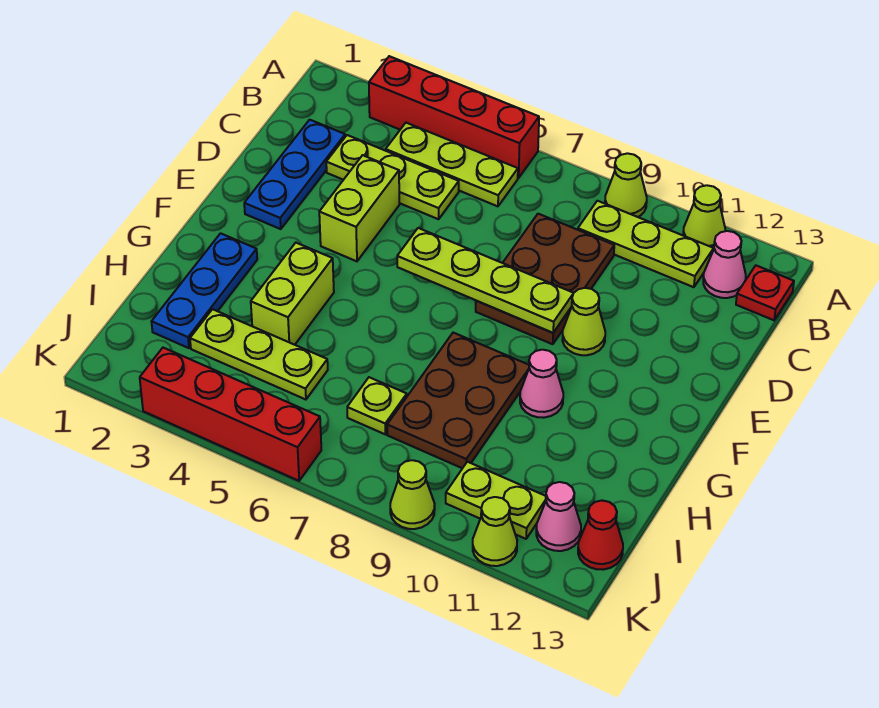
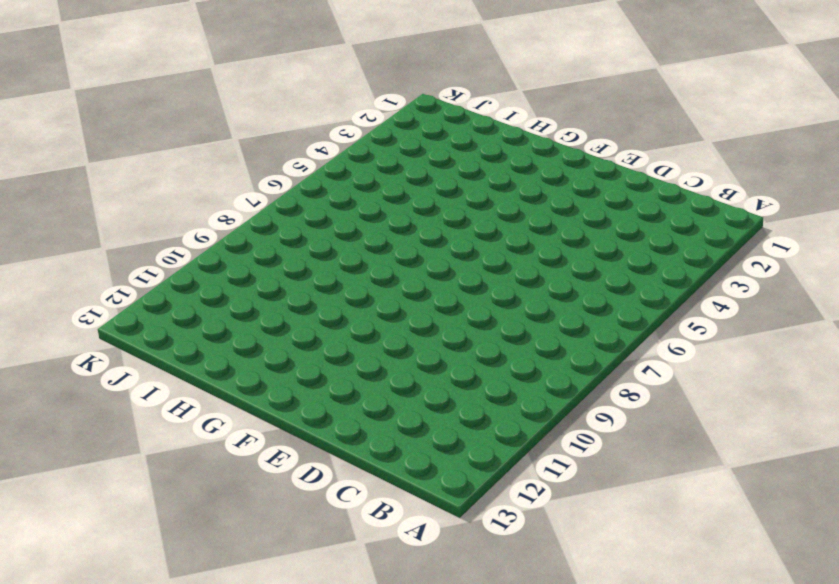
none -> red 1x4 brick [369,56,539,178]
none -> lime 1x1 cone [605,153,647,217]
none -> lime 1x1 cone [683,185,725,248]

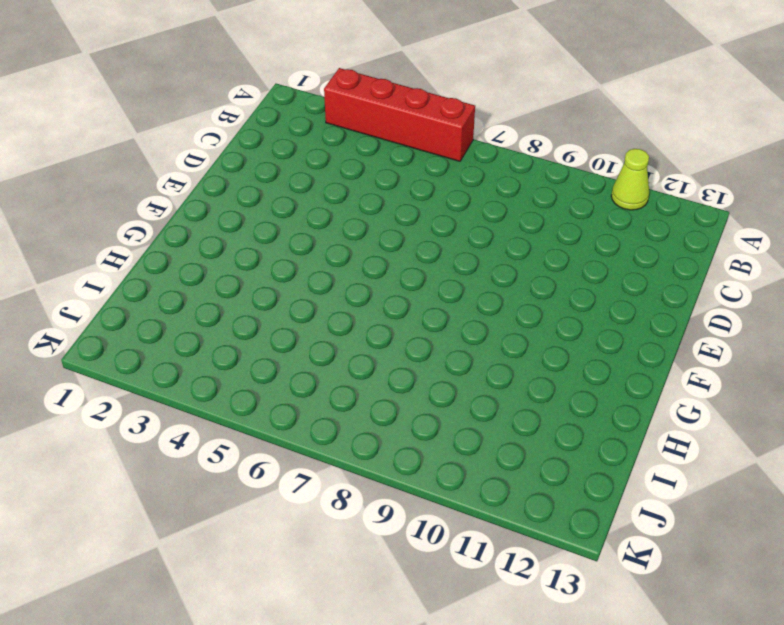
none -> lime 1x1 cone [605,153,647,217]
none -> lime 1x3 plate [386,123,518,206]
none -> lime 1x3 plate [578,201,714,287]

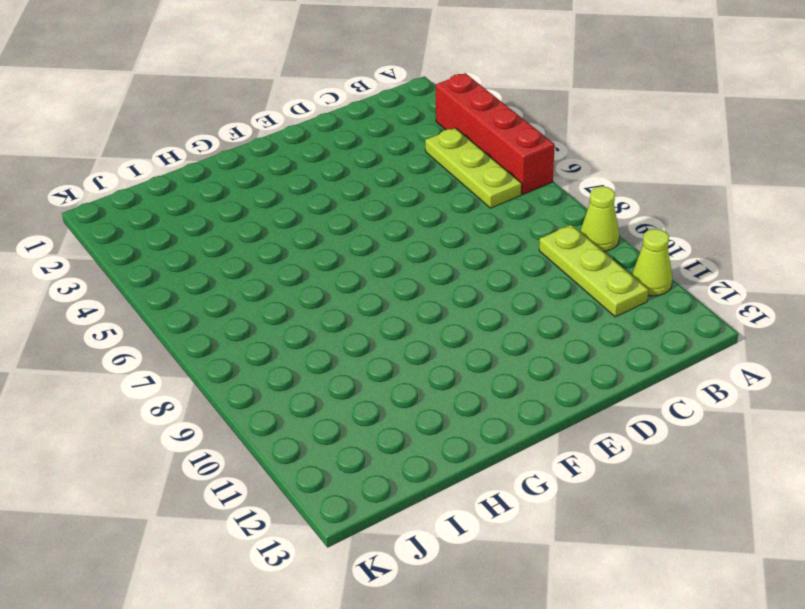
none -> pink 1x1 cone [703,231,746,298]
none -> red 1x1 plate [736,266,794,320]
none -> blue 1x3 plate [244,120,345,229]

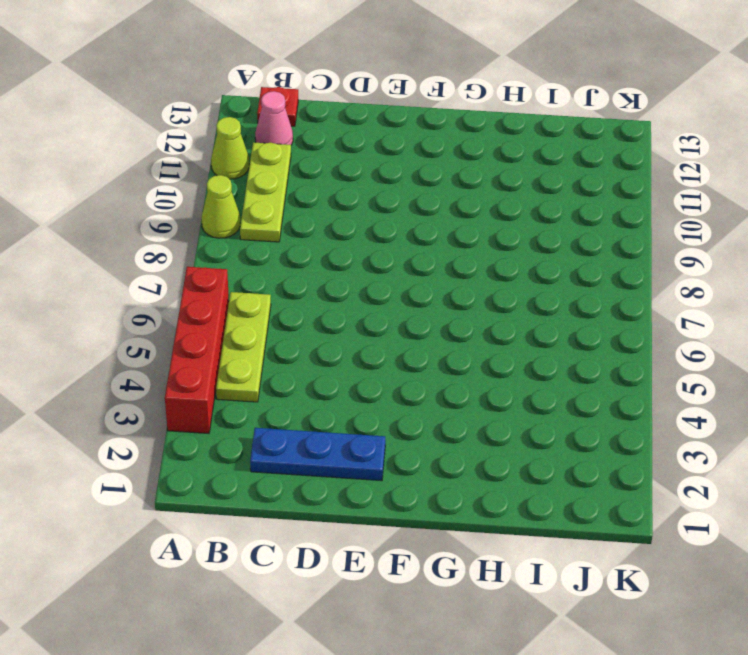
none -> lime 1x3 plate [326,135,459,219]
none -> brown 2x3 plate [476,214,614,344]
none -> lime 1x2 brick [319,155,399,261]

